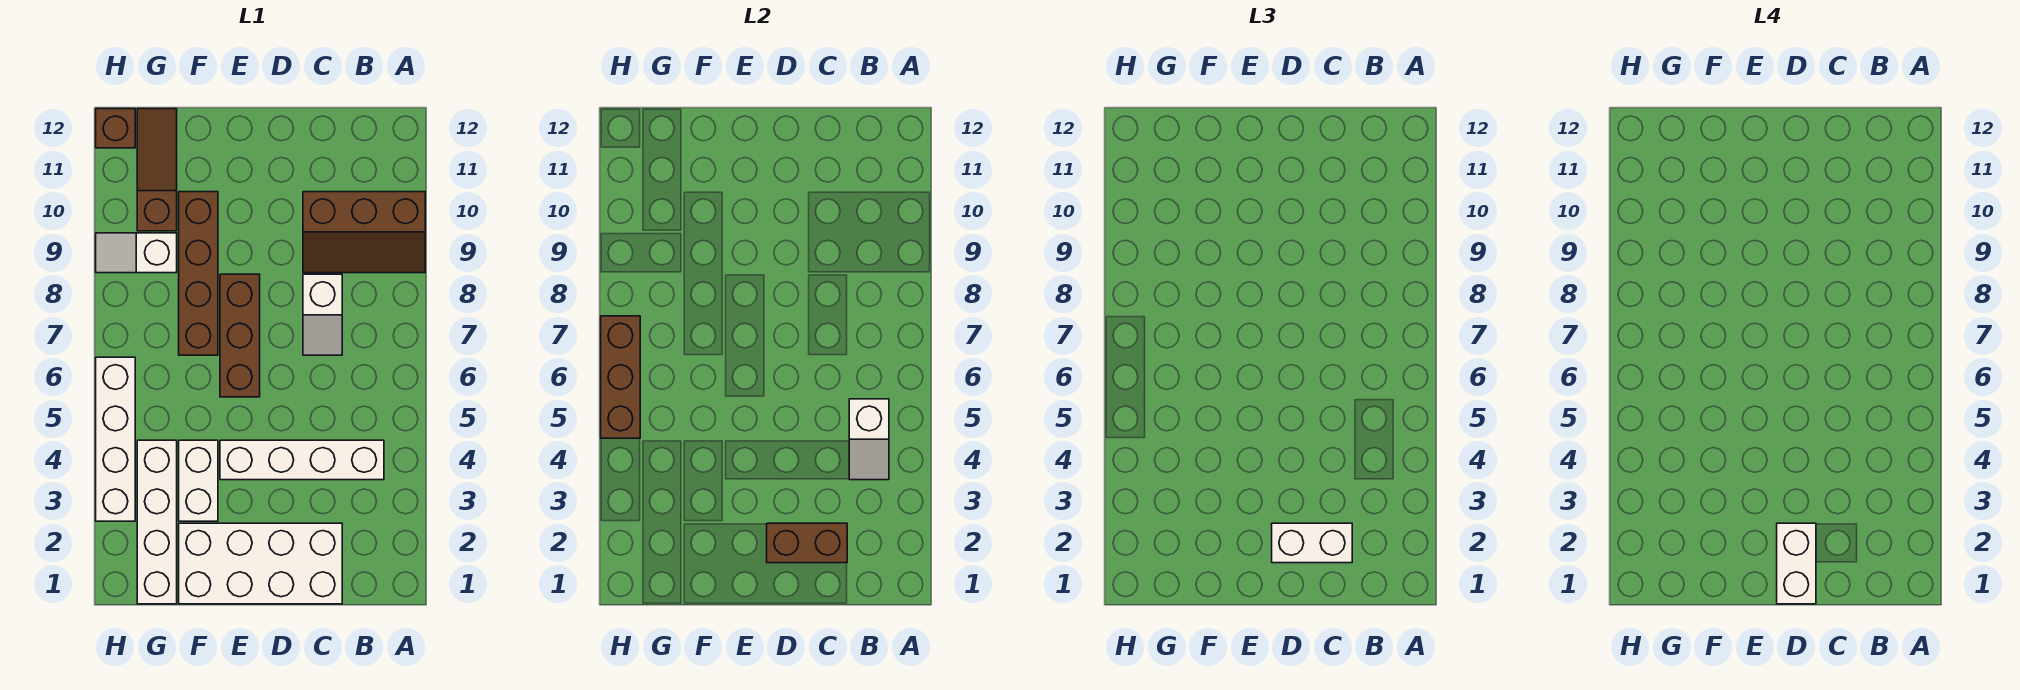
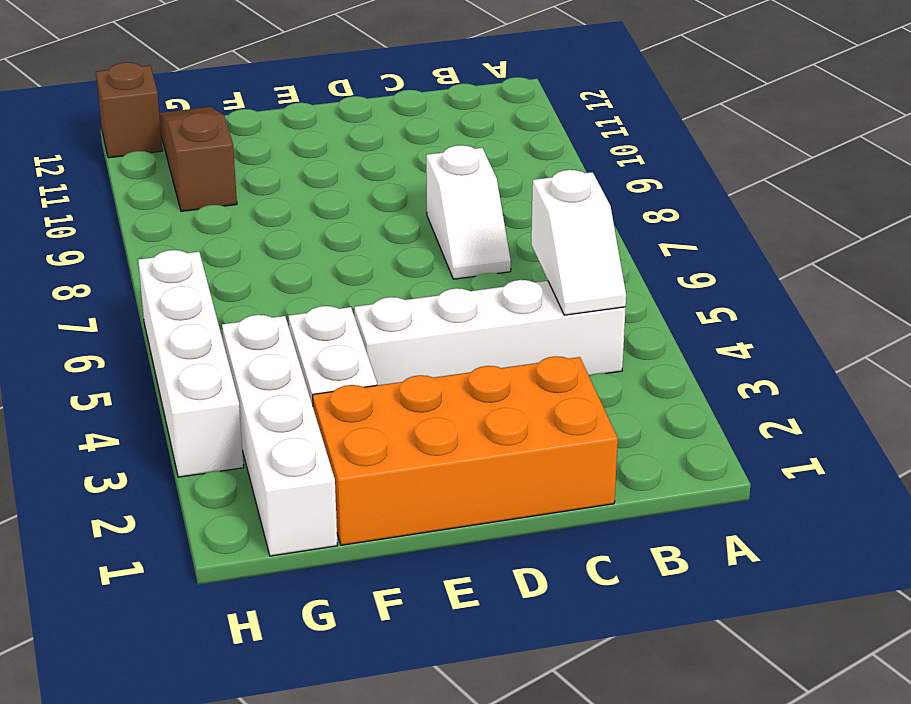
orange 2x4 brick [313,356,618,545] -> white 2x4 brick [179,523,342,604]
none -> brown 2x3 slope [303,192,425,273]
none -> brown 1x3 brick [220,274,260,397]
none -> brown 1x4 brick [179,192,218,355]

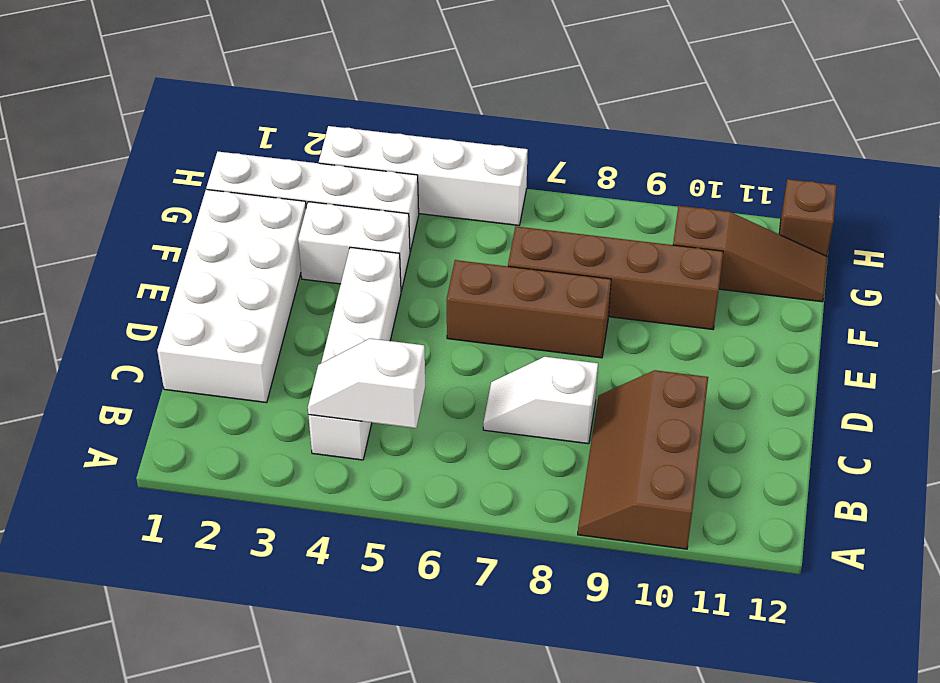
none -> white 1x2 slope [96,233,177,273]
none -> brown 1x2 brick [767,523,847,563]
none -> brown 1x3 brick [601,316,640,438]

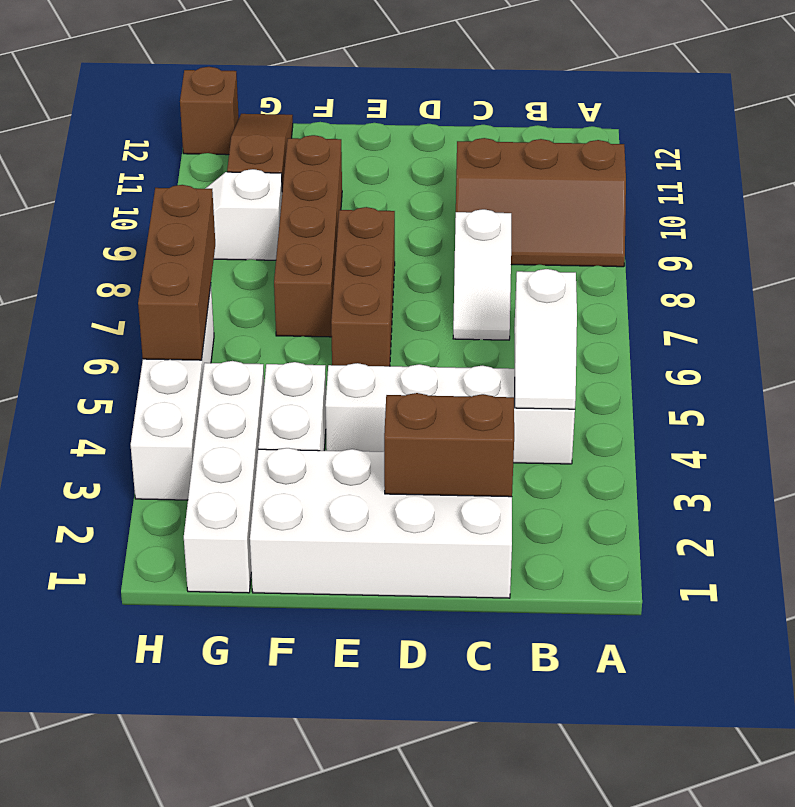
none -> white 1x2 brick [1272,523,1352,563]
none -> white 1x2 brick [1777,523,1816,604]

